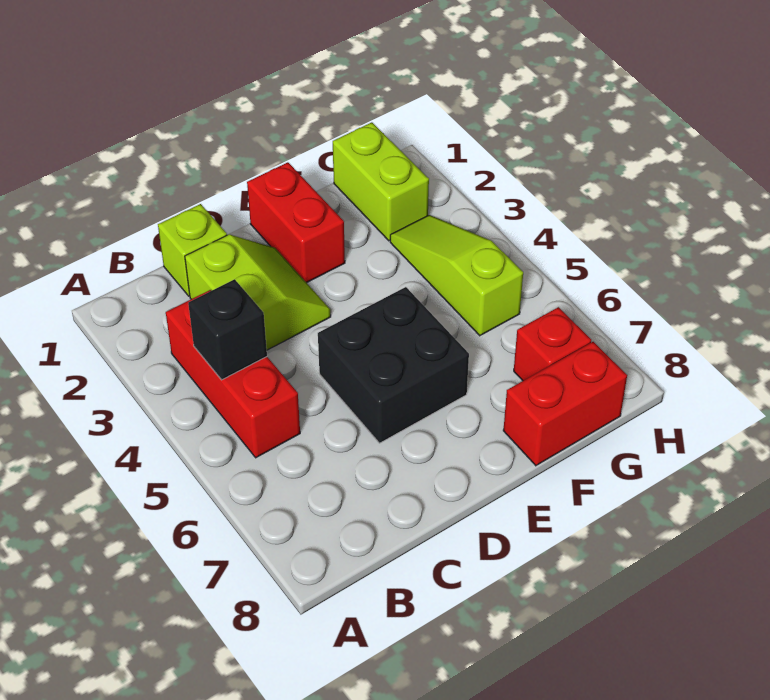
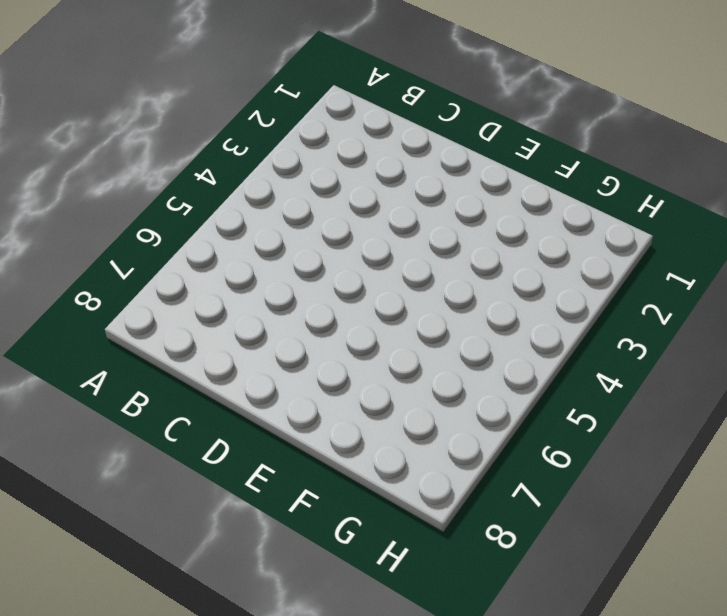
none -> red 1x3 brick [166,290,300,458]
none -> lime 1x1 brick [158,204,227,296]

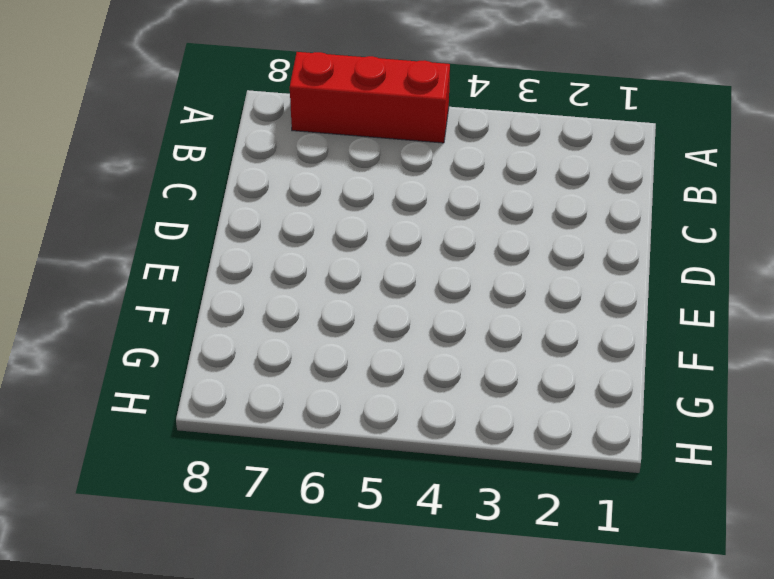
red 1x3 brick [290,52,450,143] -> red 1x3 brick moved to [166,290,300,458]
none -> lime 1x1 brick [158,204,227,296]
none -> lime 2x2 slope [185,235,331,350]

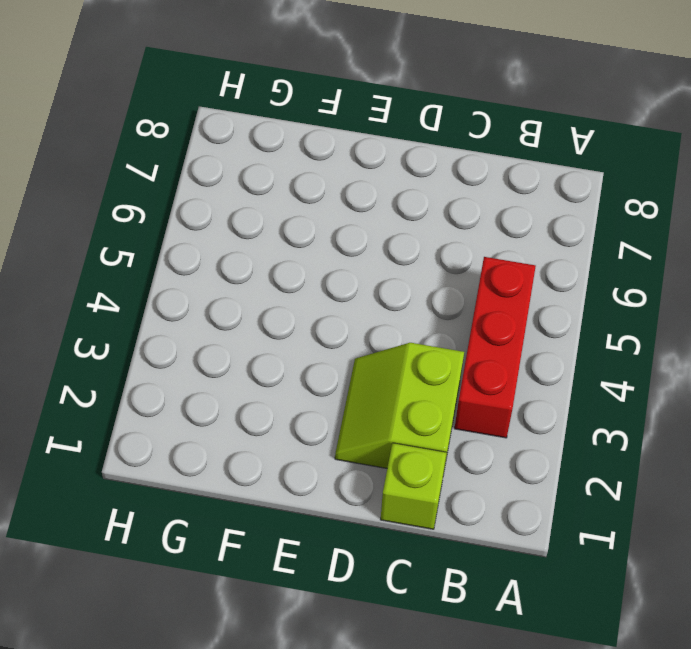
none -> black 2x2 brick [318,287,469,443]
none -> red 1x2 brick [247,162,345,283]

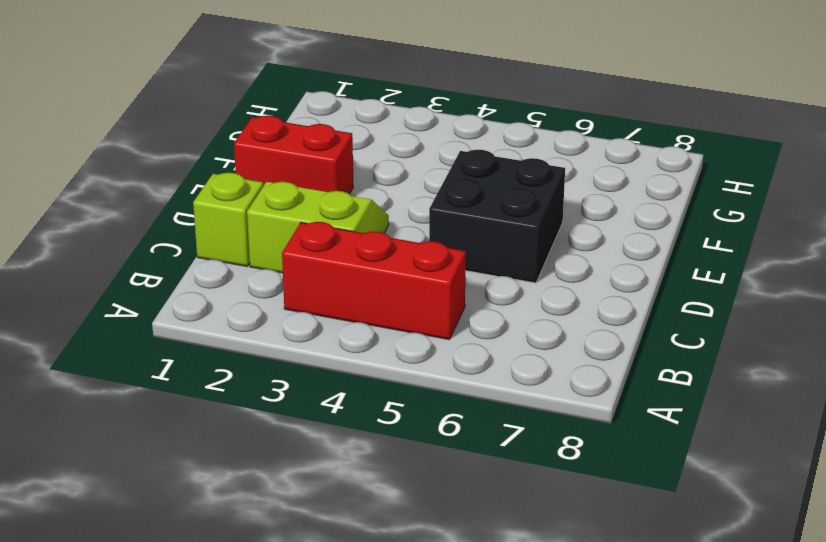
none -> red 1x2 brick [503,342,627,466]
none -> lime 1x2 brick [333,122,429,241]

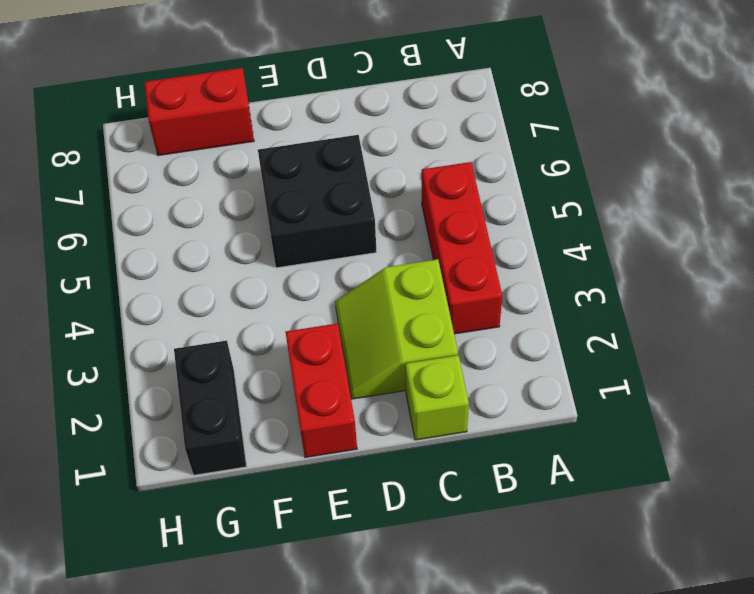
black 1x2 brick [174,341,247,475] -> lime 1x2 brick [333,122,429,241]
none -> lime 1x3 slope [390,215,523,336]
none -> red 1x1 brick [514,307,591,381]

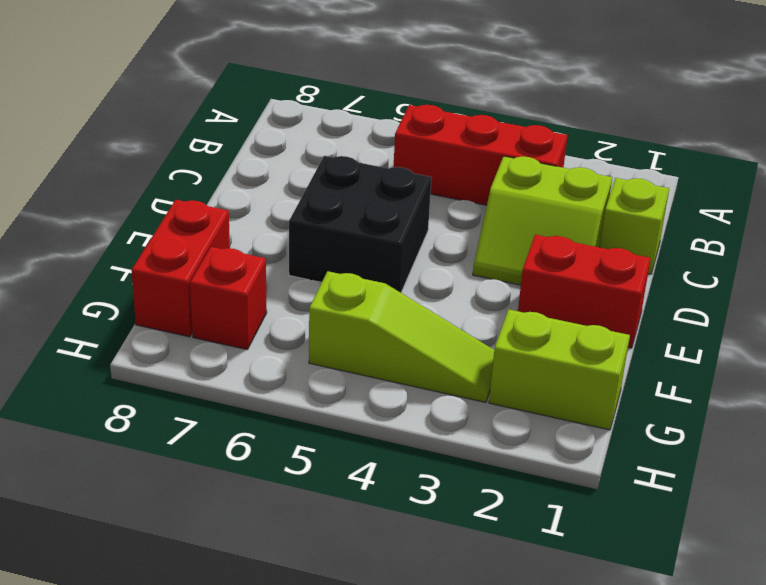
none -> black 1x1 brick [188,279,267,380]

